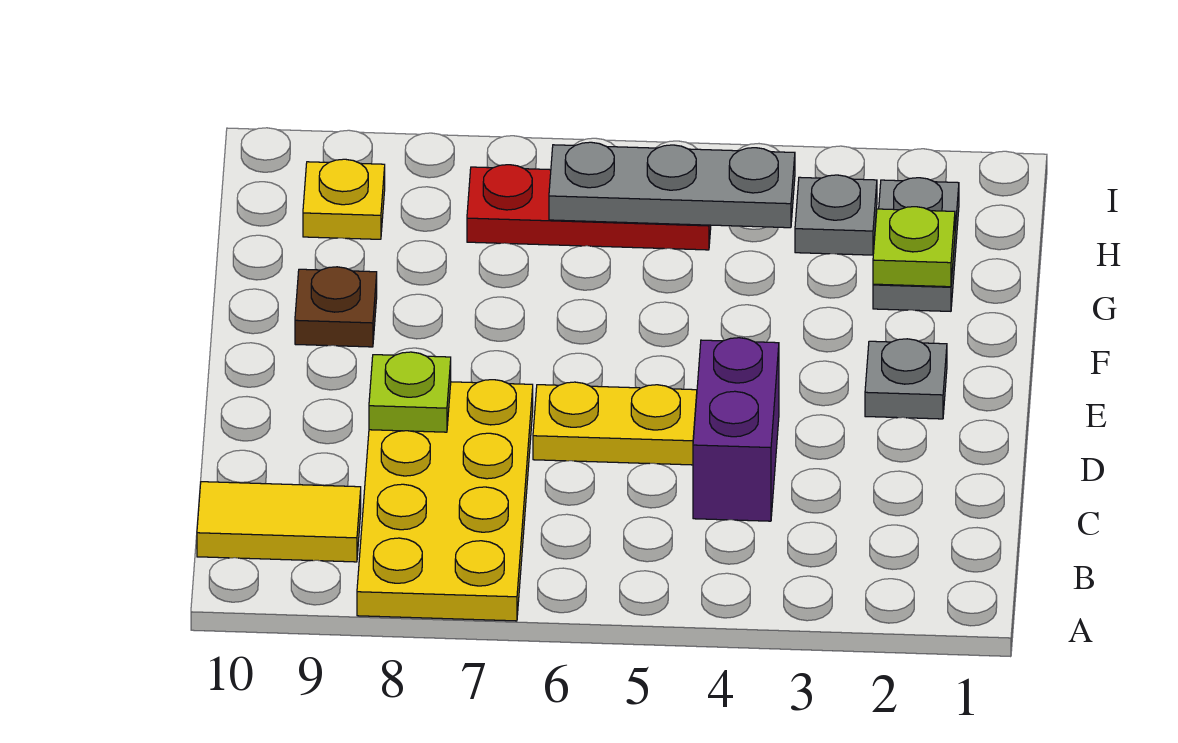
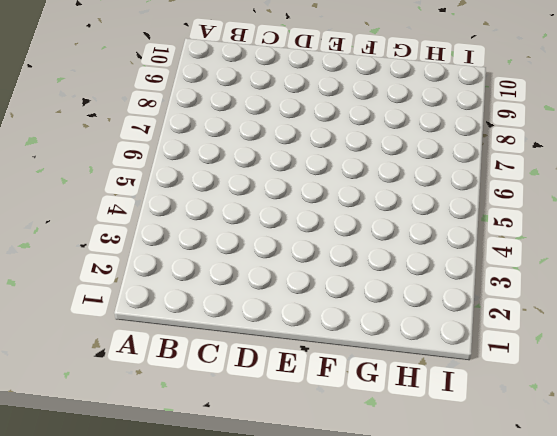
none -> yellow 2x4 plate [357,380,533,621]
none -> yellow 1x2 tile [197,482,361,562]
none -> purple 1x2 brick [693,338,779,521]

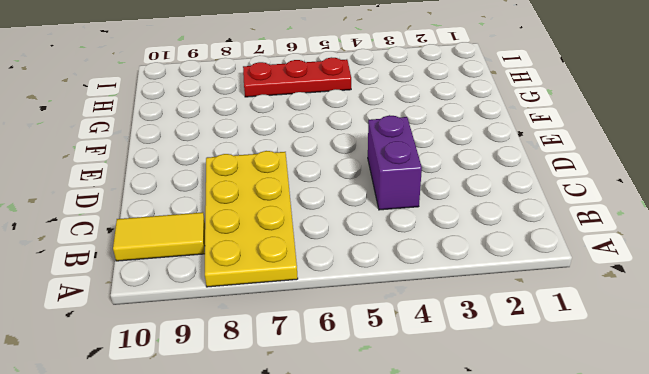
none -> yellow 1x2 plate [533,382,697,465]
none -> grey 1x1 plate [865,339,947,419]
none -> brown 1x1 plate [295,267,377,347]

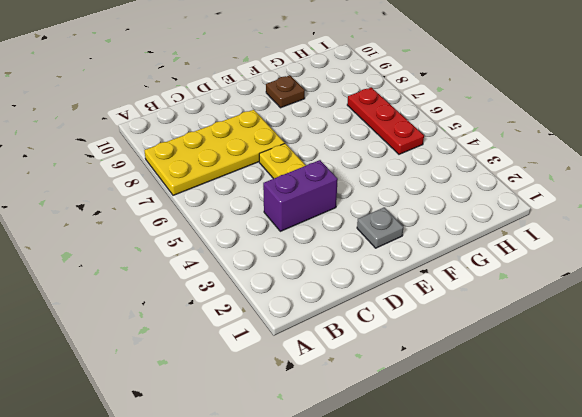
none -> yellow 1x2 tile [197,482,361,562]
none -> grey 1x2 plate [873,178,959,311]
none -> grey 1x1 plate [795,175,877,255]

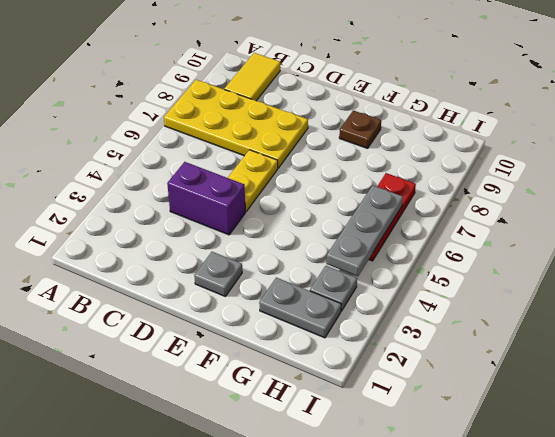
none -> yellow 1x1 plate [303,159,385,239]
none -> lime 1x1 plate [369,352,451,432]
none -> lime 1x1 plate [873,207,955,287]

